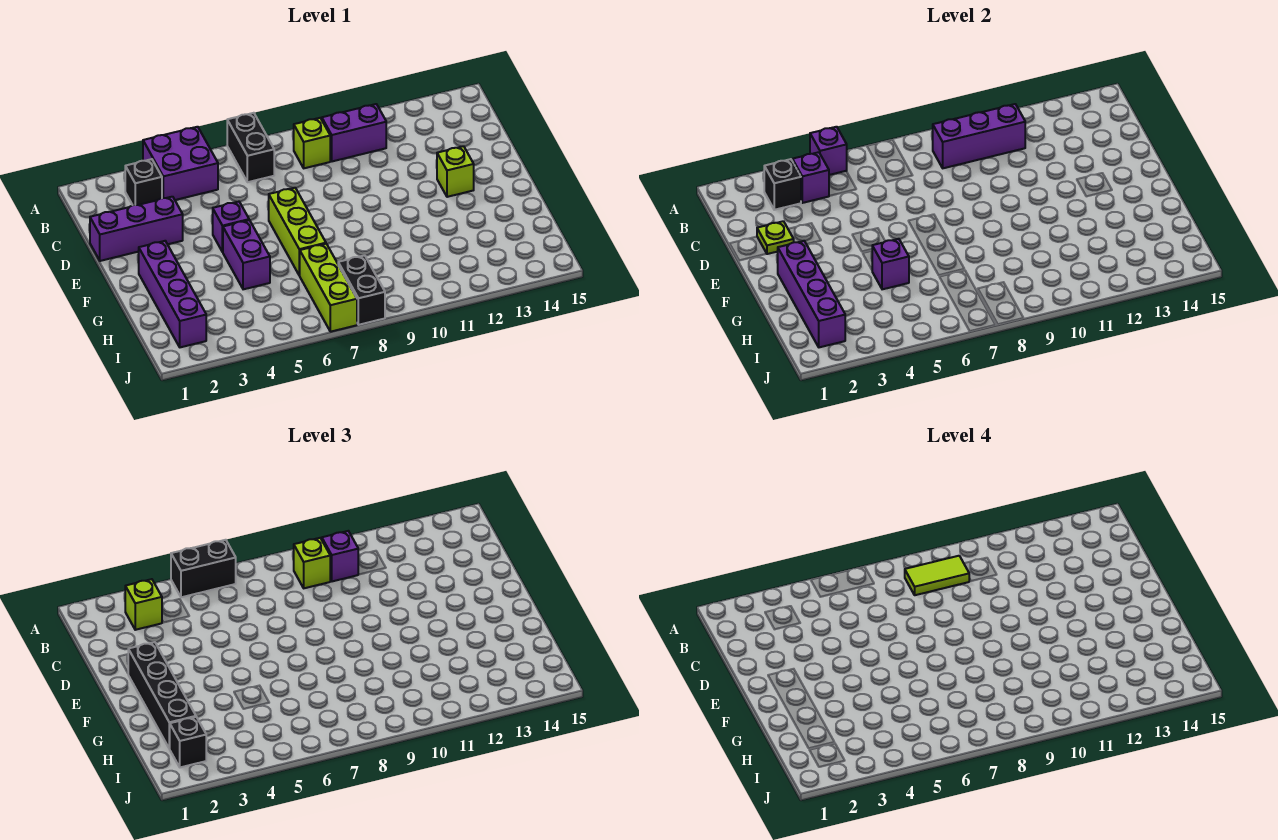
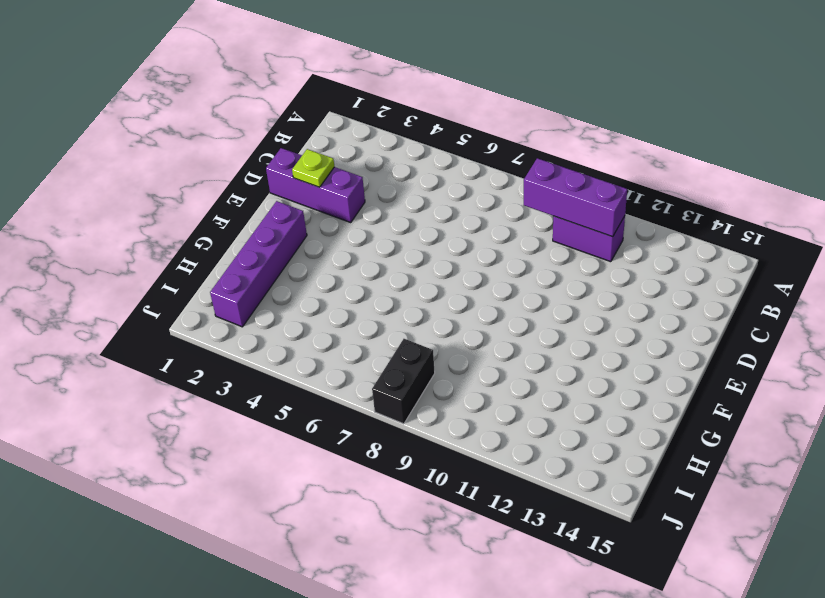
none -> purple 2x2 brick [143,127,218,200]
none -> black 1x2 brick [227,113,274,182]
none -> black 1x1 brick [125,159,162,205]

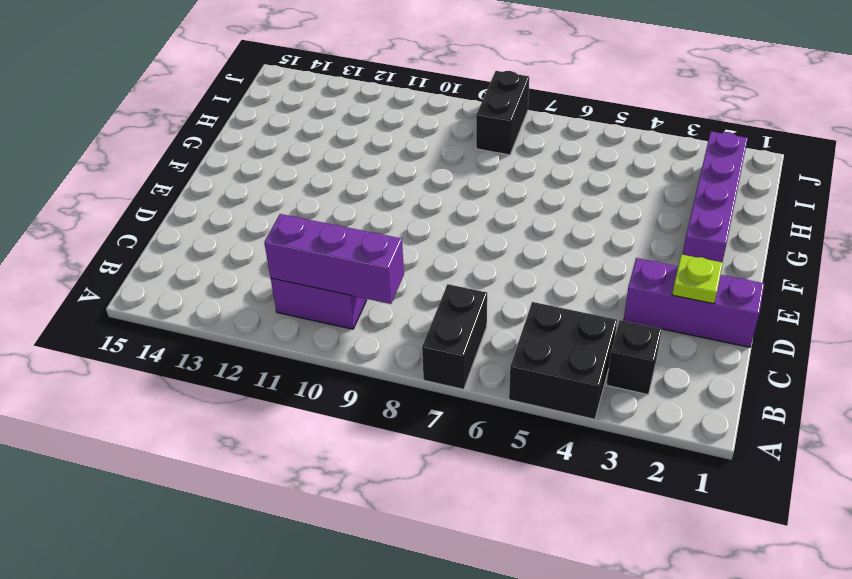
black 2x2 brick [509,302,617,419] -> purple 2x2 brick [143,127,218,200]
none -> lime 1x1 brick [294,118,330,168]
none -> purple 1x1 brick [213,202,249,252]
none -> lime 1x3 brick [269,188,326,275]

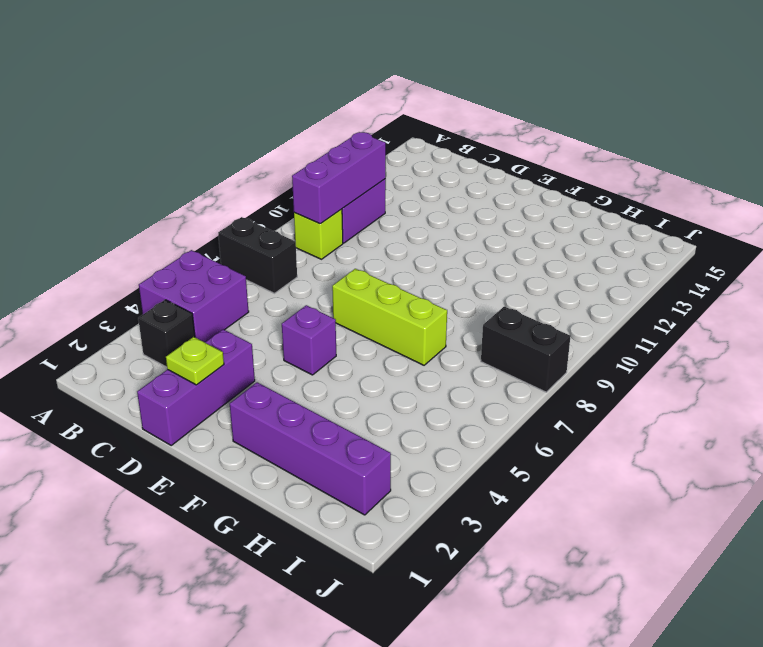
none -> lime 1x1 brick [437,146,474,197]
none -> purple 1x2 brick [223,220,270,289]
none -> lime 1x3 brick [299,244,357,332]

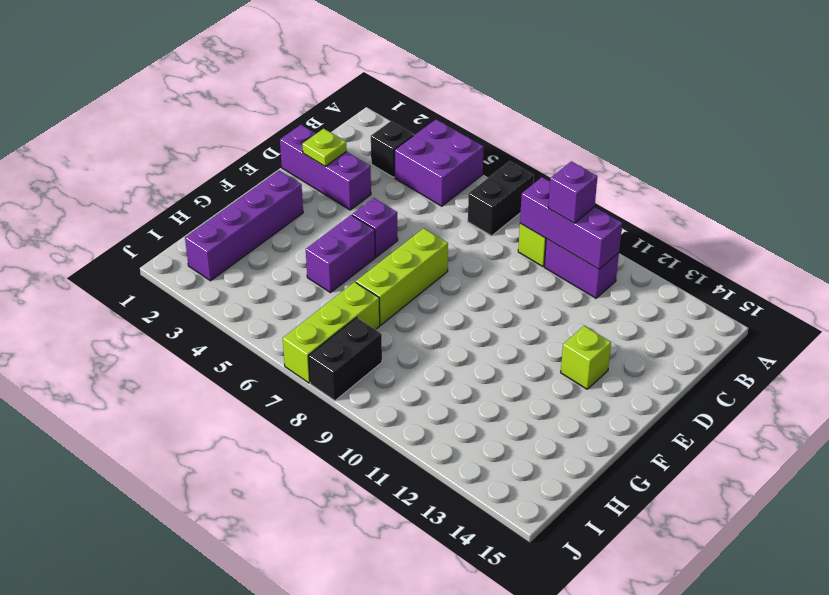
none -> purple 1x1 brick [810,127,847,175]
none -> black 1x1 brick [764,159,801,210]
none -> purple 1x1 brick [792,152,829,203]

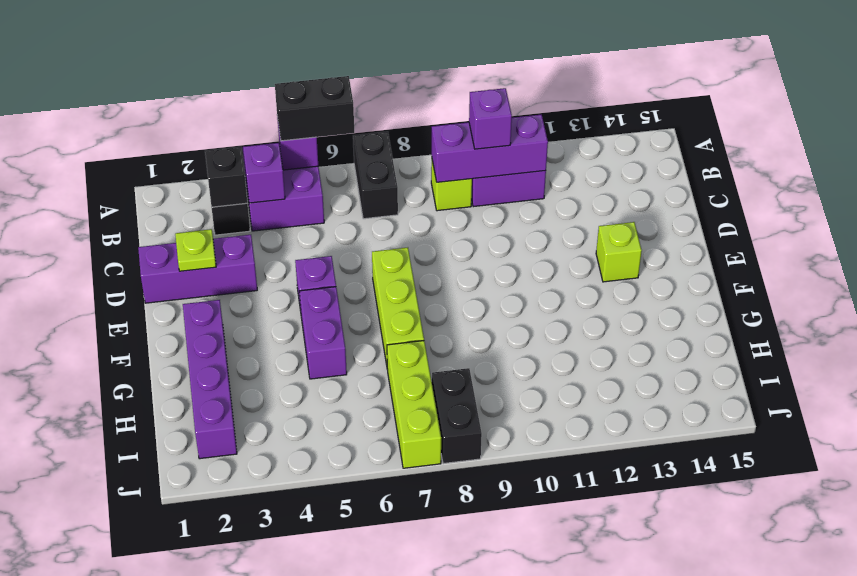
none -> purple 1x4 brick [778,241,845,347]
none -> purple 1x1 brick [872,239,909,289]
none -> lime 1x1 brick [125,579,162,630]

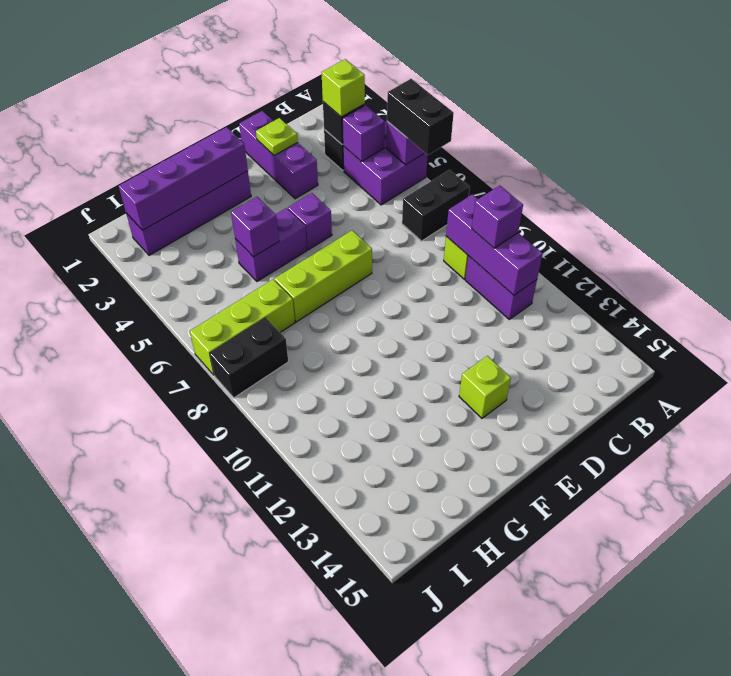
none -> lime 1x1 brick [294,538,331,588]
none -> black 1x4 brick [128,642,196,749]
none -> black 1x1 brick [170,717,206,767]

